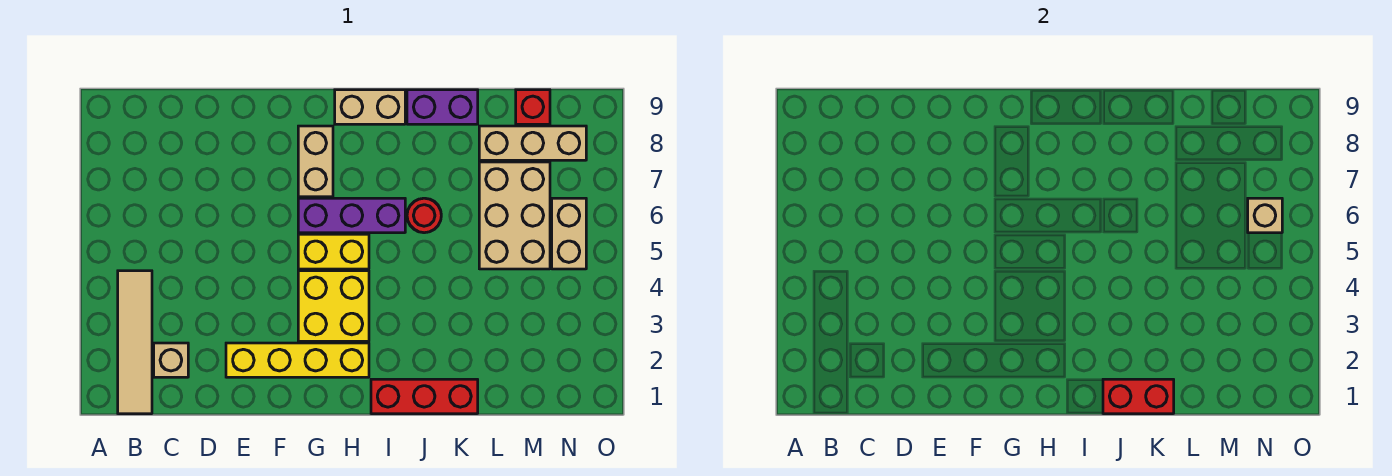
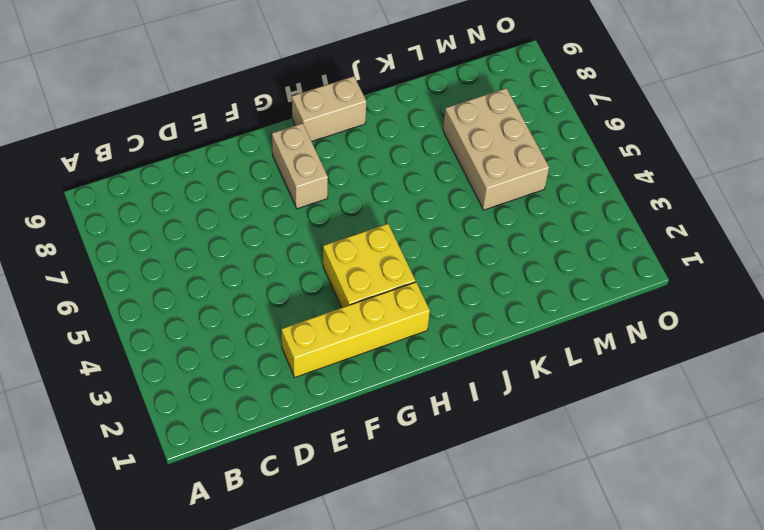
none -> tan 1x4 tile [118,271,152,414]
none -> tan 1x1 brick [154,343,188,377]
none -> yellow 1x2 brick [298,234,369,269]

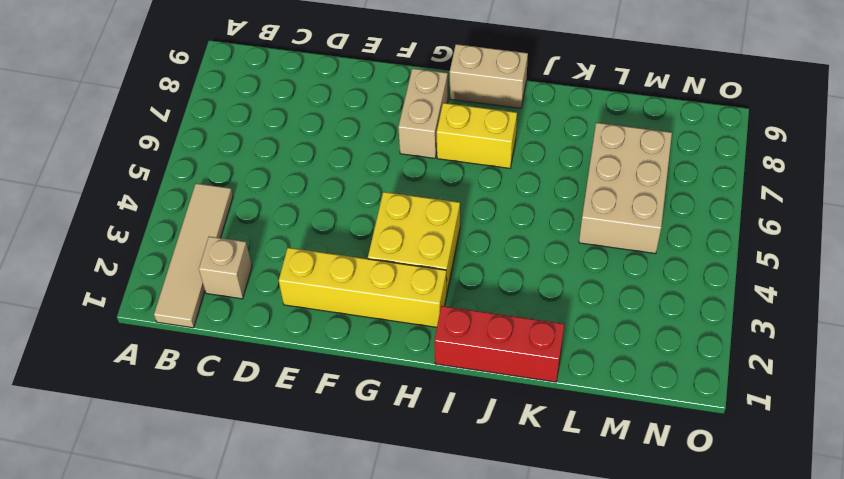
yellow 1x2 brick [437,103,517,168] -> yellow 1x2 brick moved to [298,234,369,269]
none -> purple 1x3 brick [298,198,405,233]
none -> red 1x1 round brick [407,198,441,233]
none -> purple 1x2 brick [407,90,478,124]

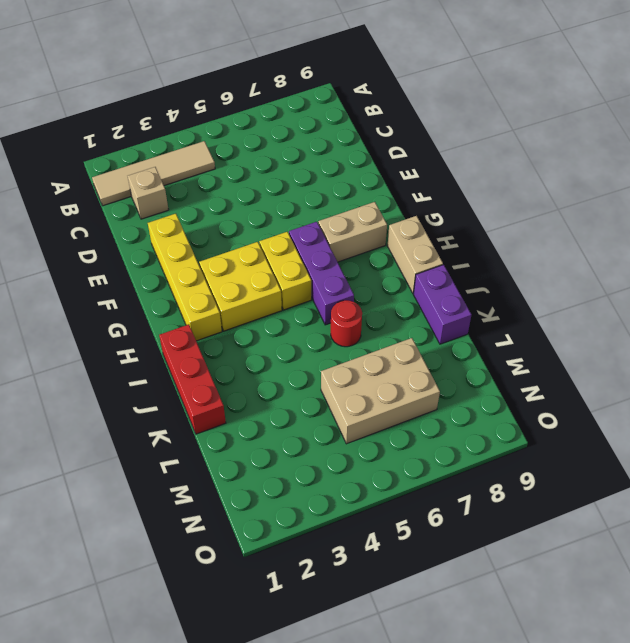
none -> tan 1x3 brick [479,126,586,160]
none -> red 1x1 brick [516,90,550,124]
none -> tan 1x2 brick [552,198,586,269]

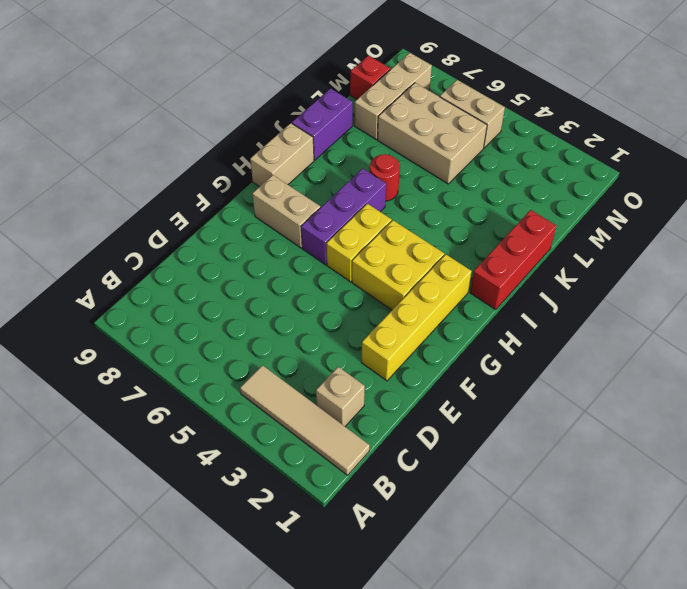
none -> red 1x2 brick [1103,379,1174,414]
none -> tan 1x1 brick [1248,198,1282,233]

